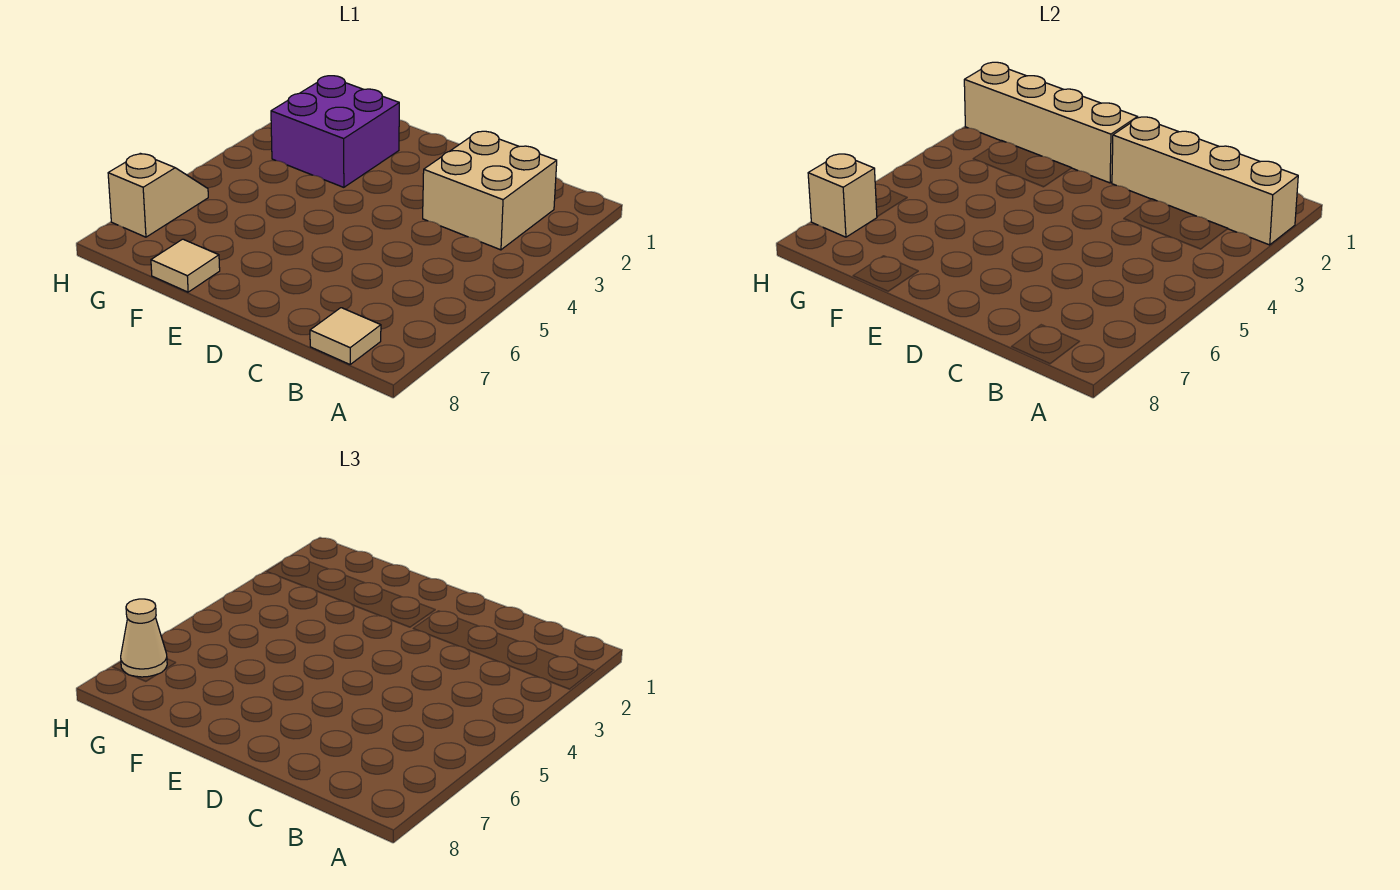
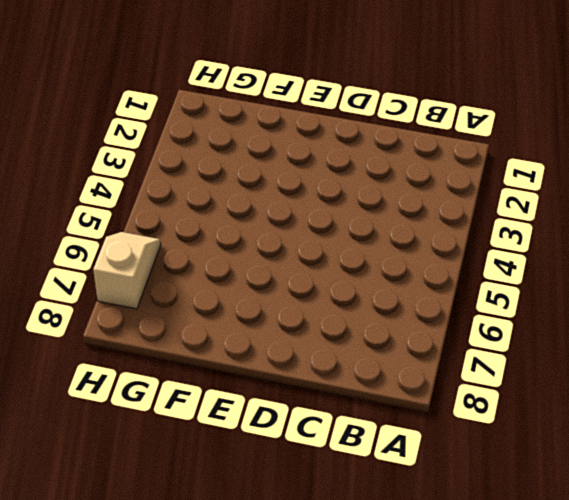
none -> tan 2x2 brick [423,131,557,250]
none -> tan 1x1 tile [310,308,381,364]

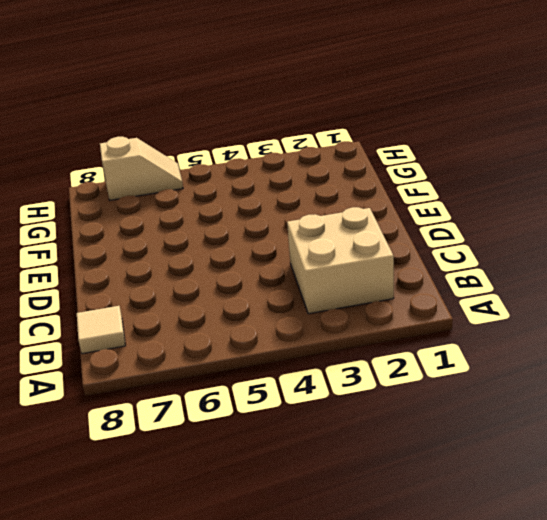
none -> purple 2x2 brick [271,76,399,187]
none -> tan 1x1 tile [151,239,220,292]

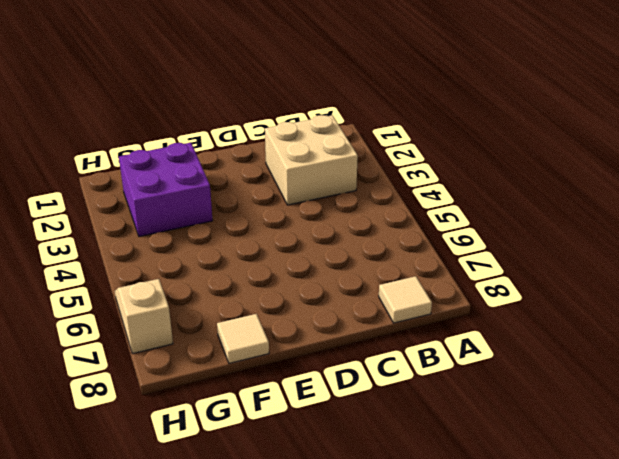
none -> tan 1x4 brick [1112,117,1298,245]
none -> tan 1x4 brick [964,62,1138,183]

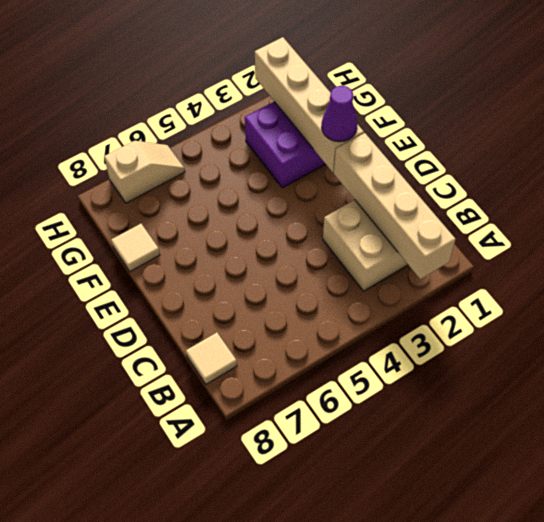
purple 1x1 cone [322,86,357,142] -> none
none -> tan 1x1 brick [808,154,877,237]
none -> tan 1x1 cone [121,599,167,677]

